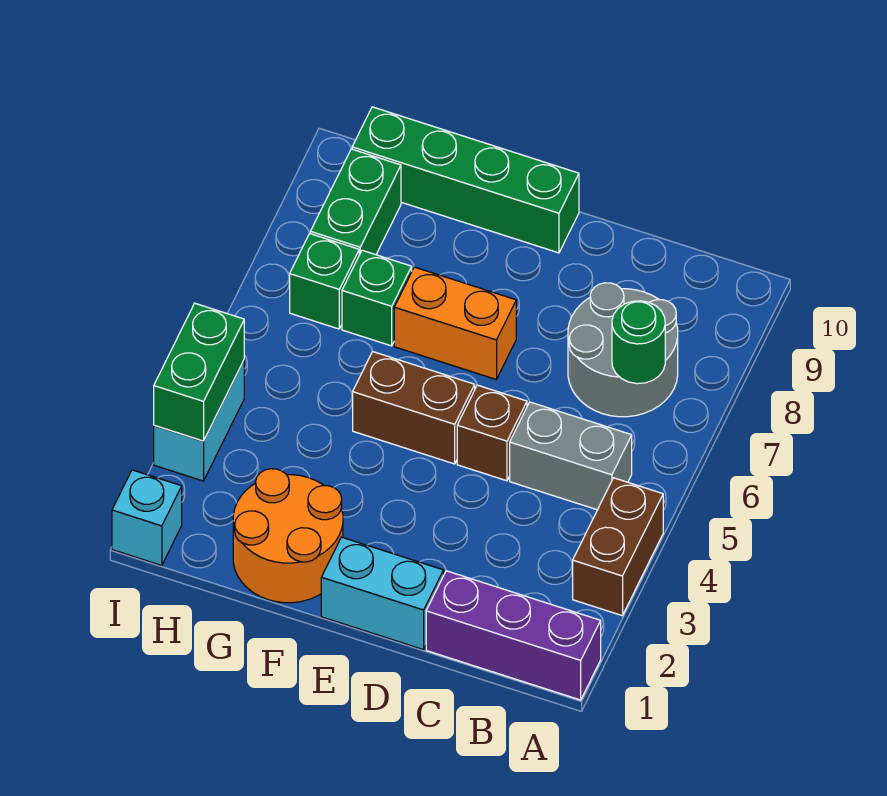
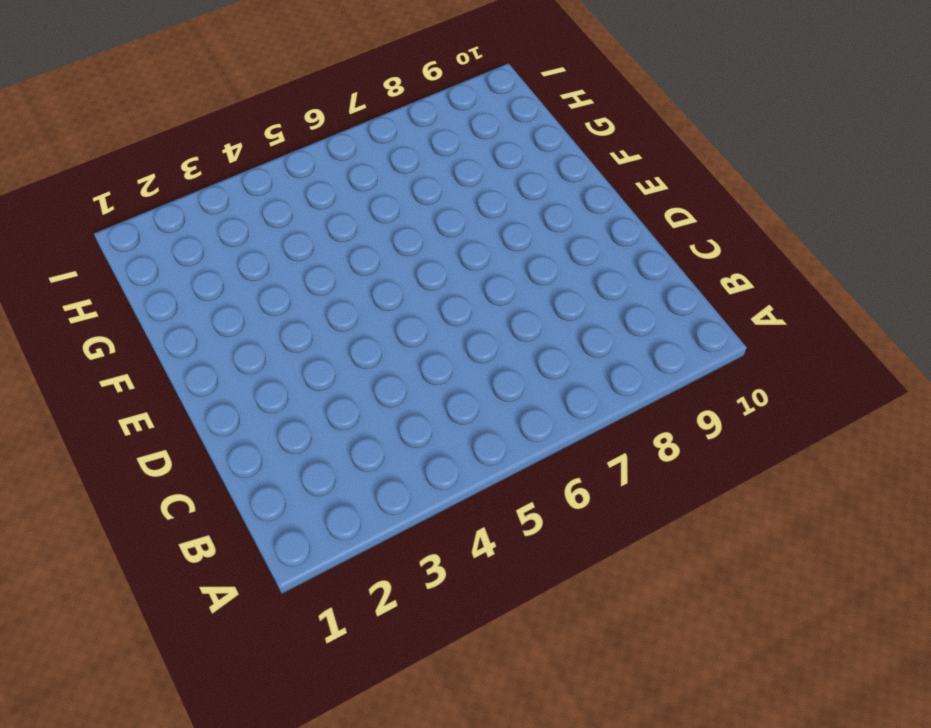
none -> purple 1x3 brick [426,571,601,700]
none -> brown 1x2 brick [573,478,663,615]
none -> grey 1x2 brick [510,402,632,510]

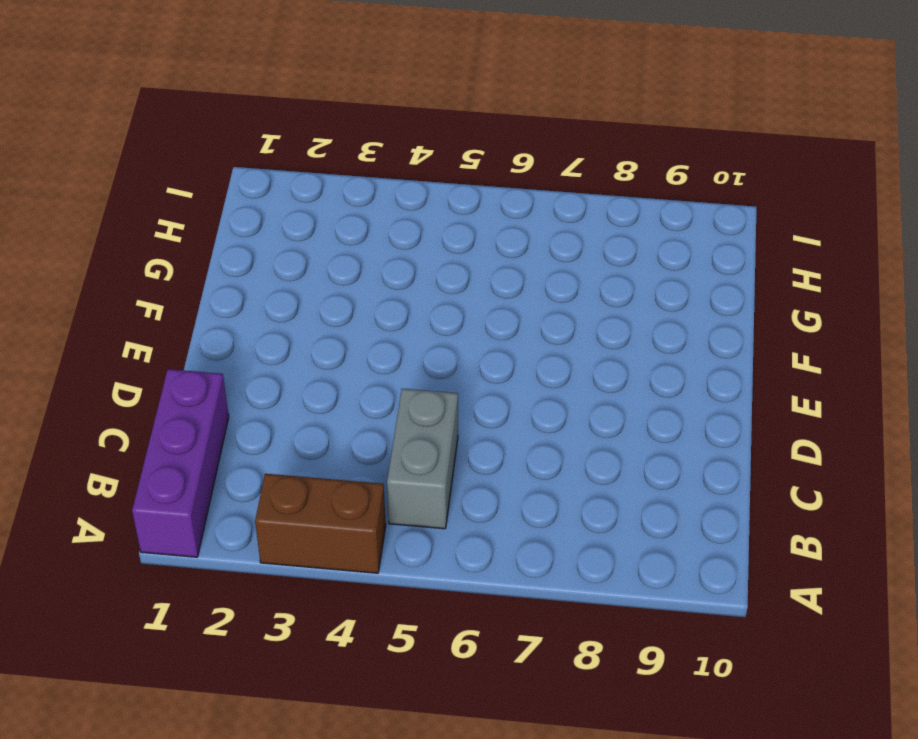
none -> grey 2x2 round brick [568,283,678,417]
none -> cyan 1x2 brick [321,537,444,650]
none -> brown 1x1 brick [457,385,527,481]

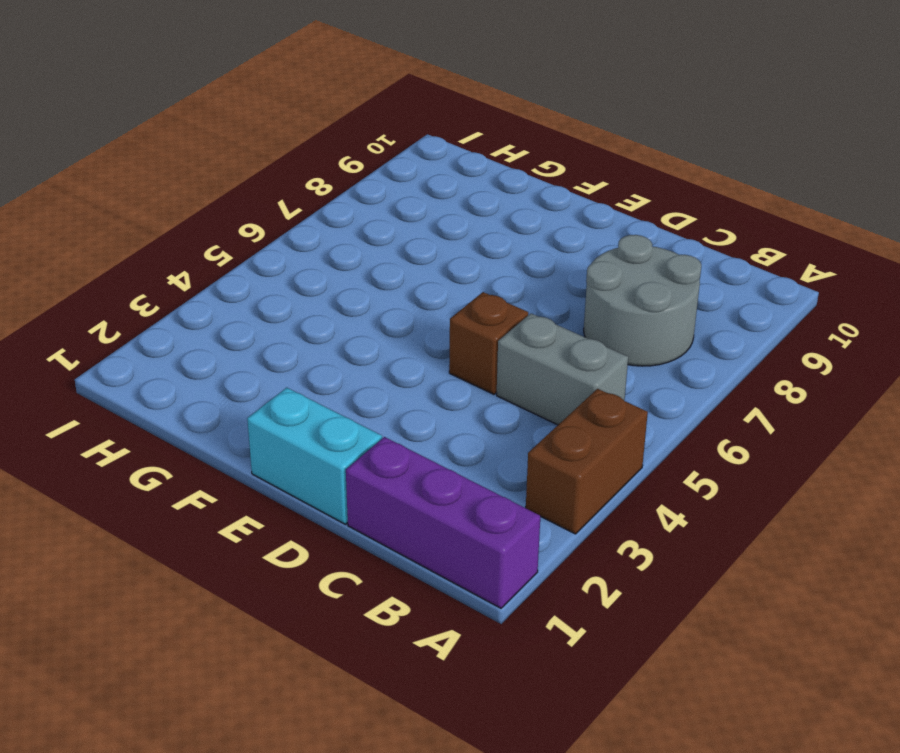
none -> brown 1x2 brick [353,351,475,464]
none -> orange 1x2 brick [394,267,516,379]
none -> green 1x4 brick [352,107,579,253]

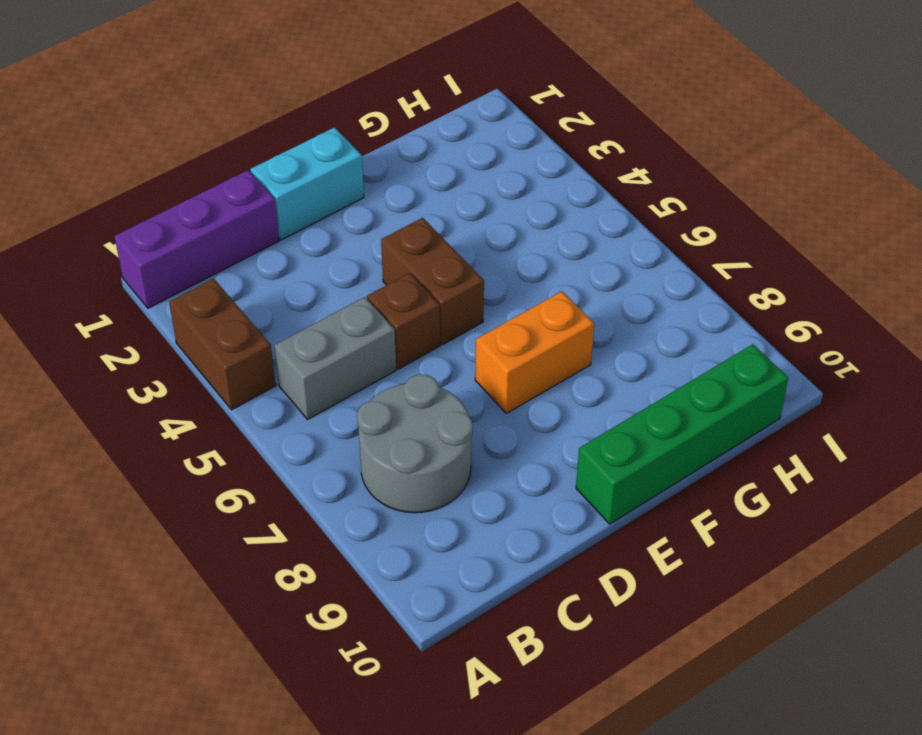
brown 1x2 brick [381,218,484,345] -> brown 1x2 brick turned to [353,351,475,464]
none -> orange 2x2 round brick [233,469,343,603]
none -> green 1x1 brick [342,250,412,346]
none -> green 1x1 brick [290,233,359,329]

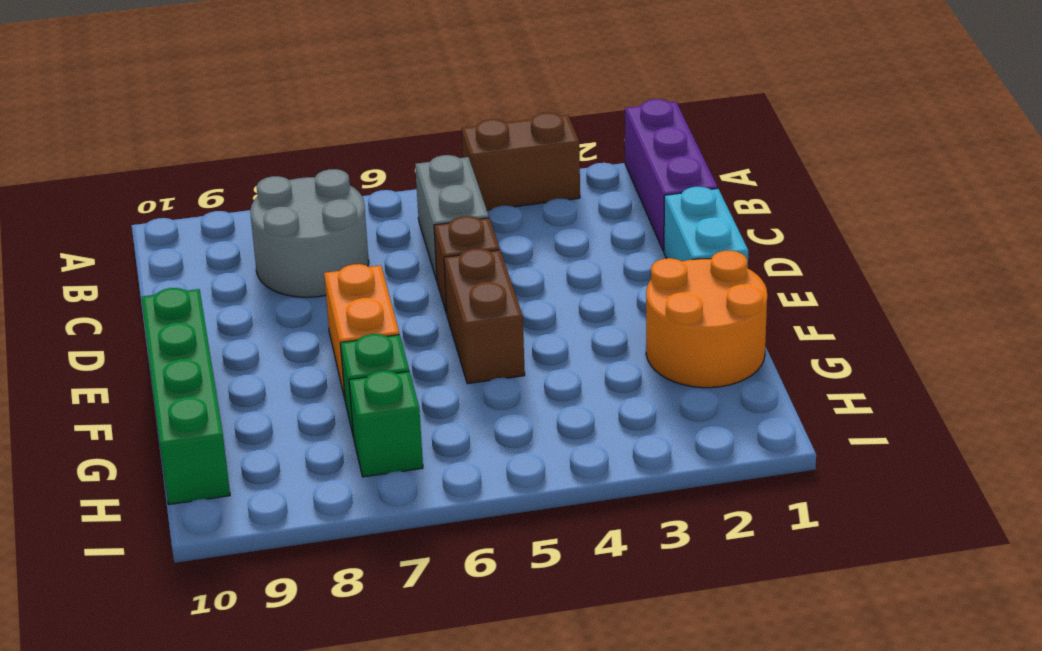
none -> green 1x2 brick [310,149,401,255]
none -> cyan 1x1 brick [112,470,182,566]
none -> cyan 1x2 brick [154,361,244,481]

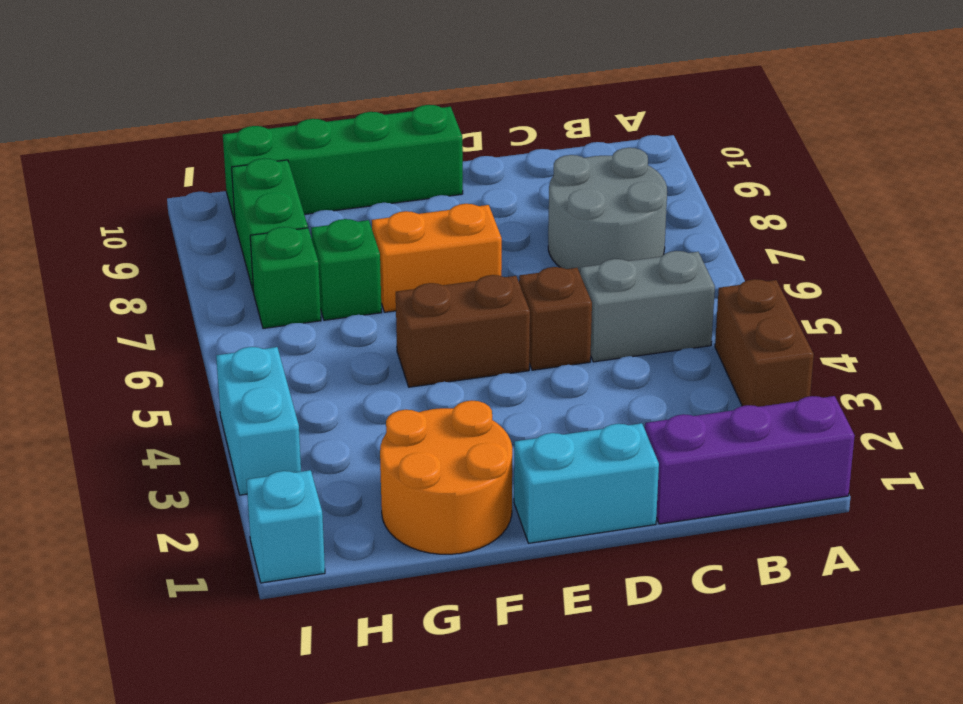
none -> green 1x1 round brick [612,301,665,384]
none -> green 1x2 brick [154,303,244,441]

